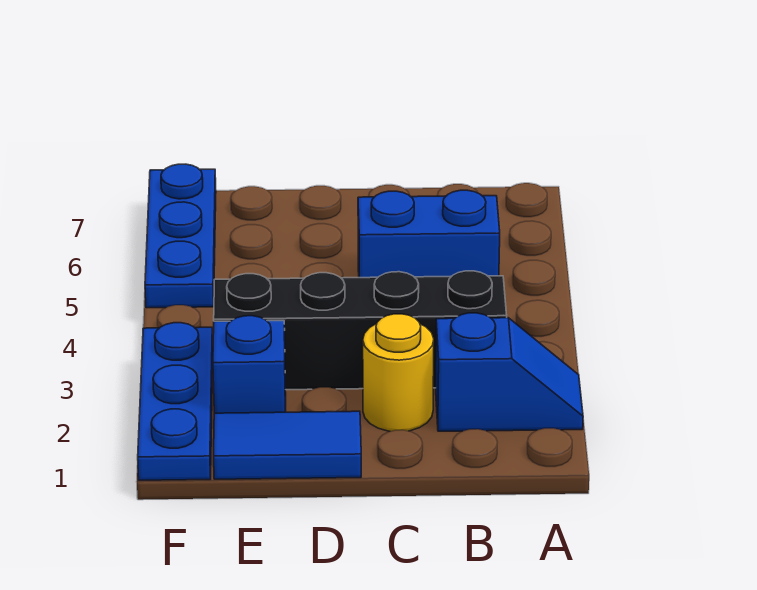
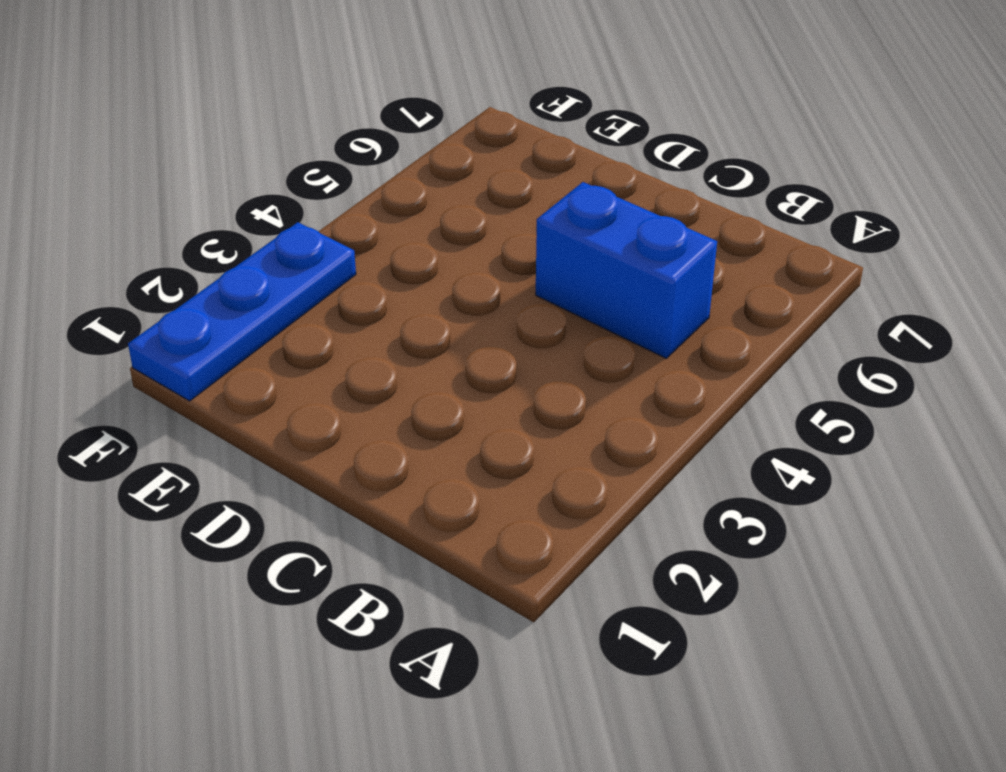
none -> blue 1x2 slope [436,313,583,431]
none -> black 1x4 brick [214,271,507,390]

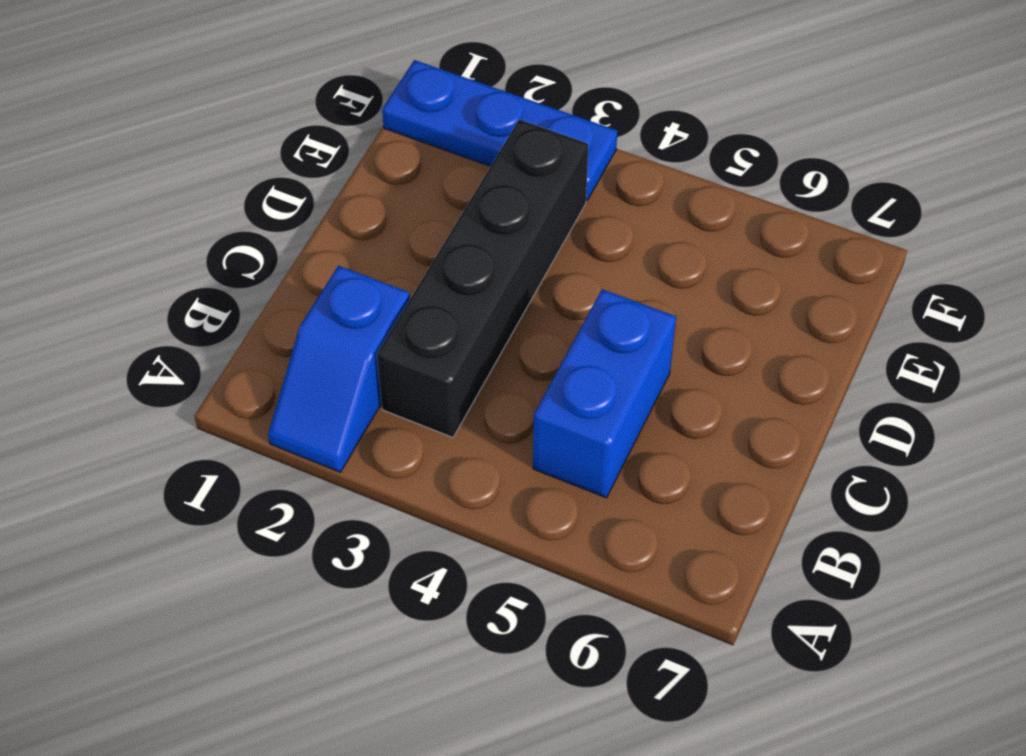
none -> yellow 1x1 round brick [363,314,434,431]
none -> blue 1x2 tile [214,411,361,479]

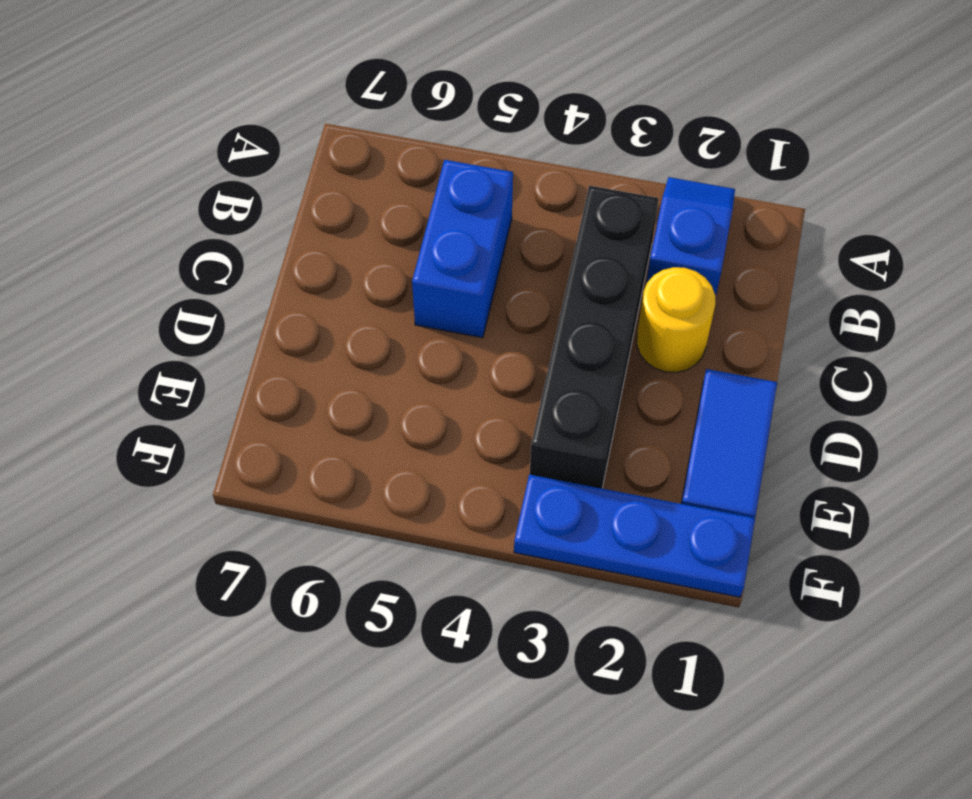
none -> blue 1x1 brick [213,316,286,413]
none -> blue 1x3 plate [145,164,216,308]

